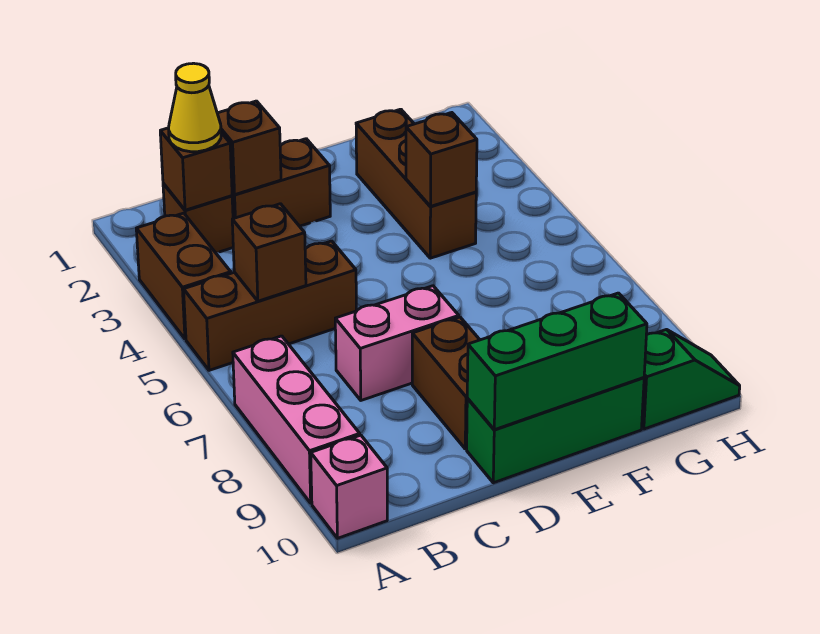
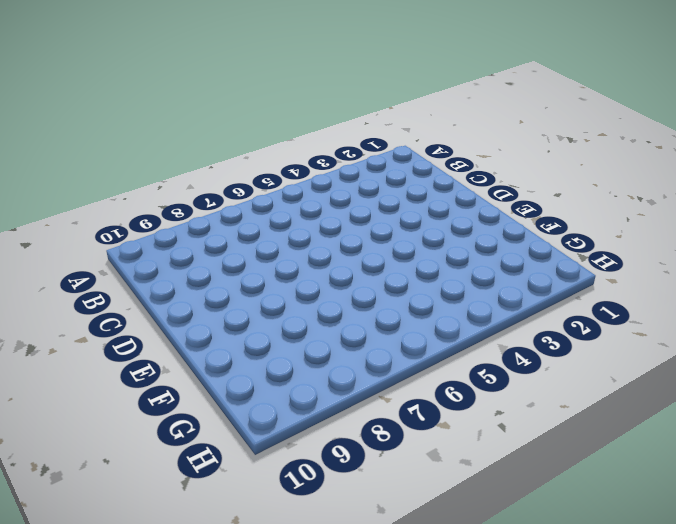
none -> brown 1x2 brick [136,213,231,339]
none -> brown 1x3 brick [184,241,356,370]
none -> pink 1x3 brick [233,336,360,503]

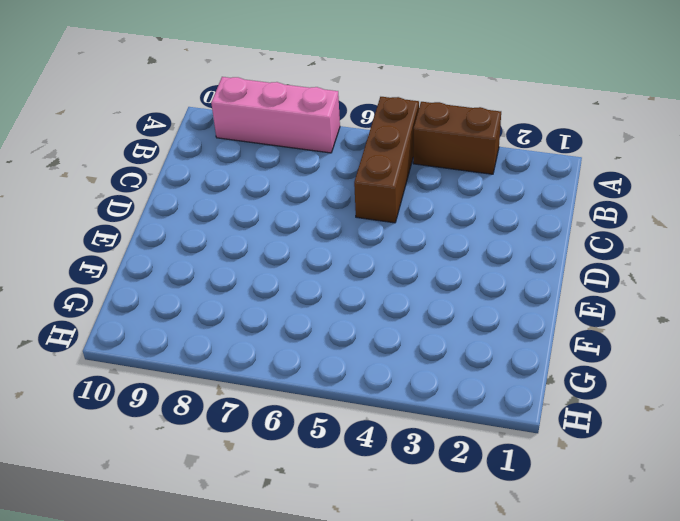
none -> pink 1x1 brick [311,435,387,538]
none -> brown 1x1 brick [163,183,233,253]
none -> brown 1x2 brick [232,139,330,226]

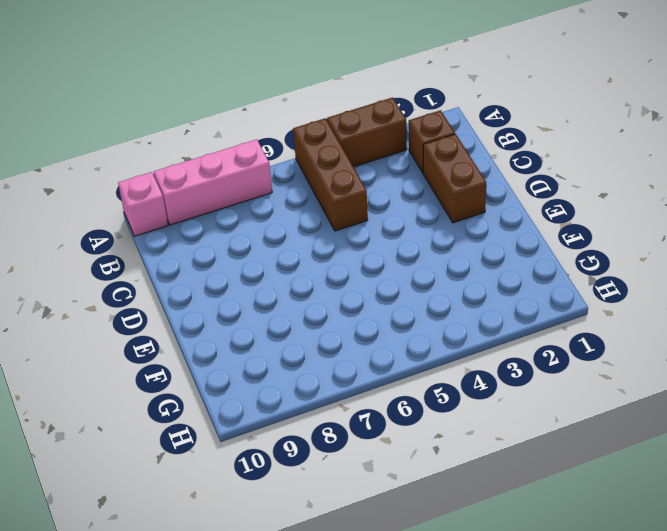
none -> pink 1x2 brick [335,286,459,400]
none -> brown 1x2 brick [412,317,480,449]
none -> green 1x3 brick [467,378,644,483]

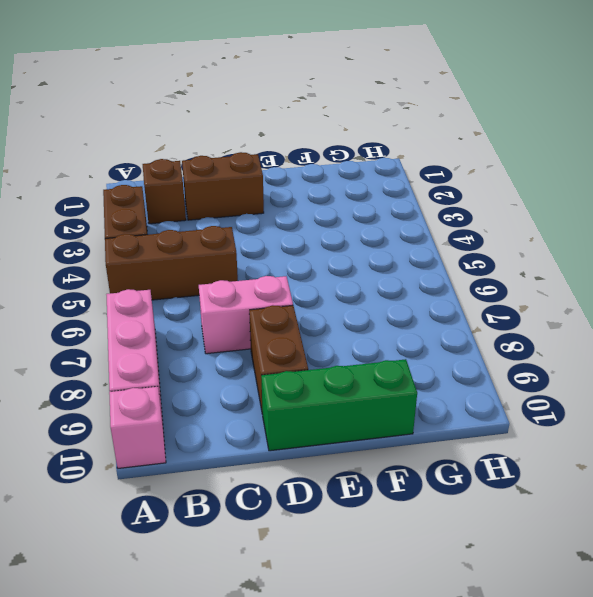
none -> brown 1x3 brick [356,109,476,258]
none -> green 1x2 slope [642,330,740,429]
none -> brown 1x1 brick [160,128,232,210]

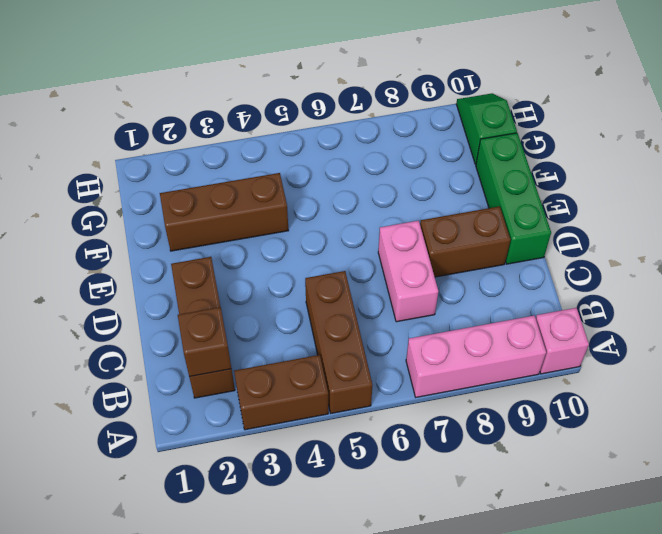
none -> brown 1x1 brick [232,204,306,301]
none -> brown 1x1 brick [217,101,281,195]
none -> green 1x3 brick [467,293,647,430]

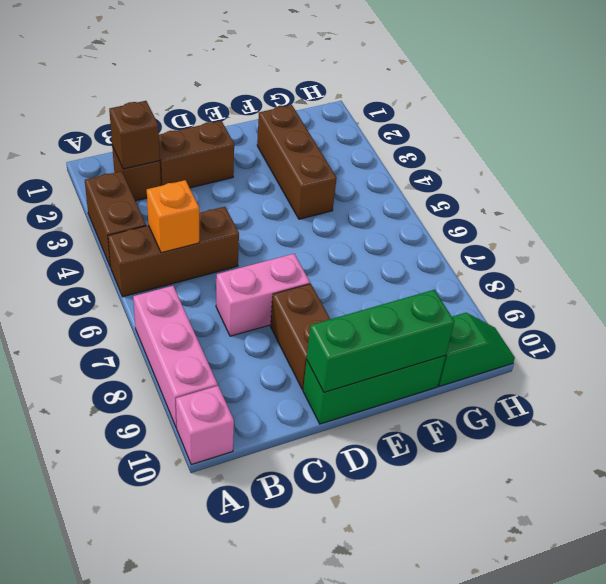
orange 1x1 brick [147,180,199,253] -> brown 1x1 brick [232,204,306,301]
none -> brown 1x1 brick [217,101,281,195]
none -> brown 1x1 brick [406,113,477,207]
none -> yellow 1x1 cone [169,63,221,152]

